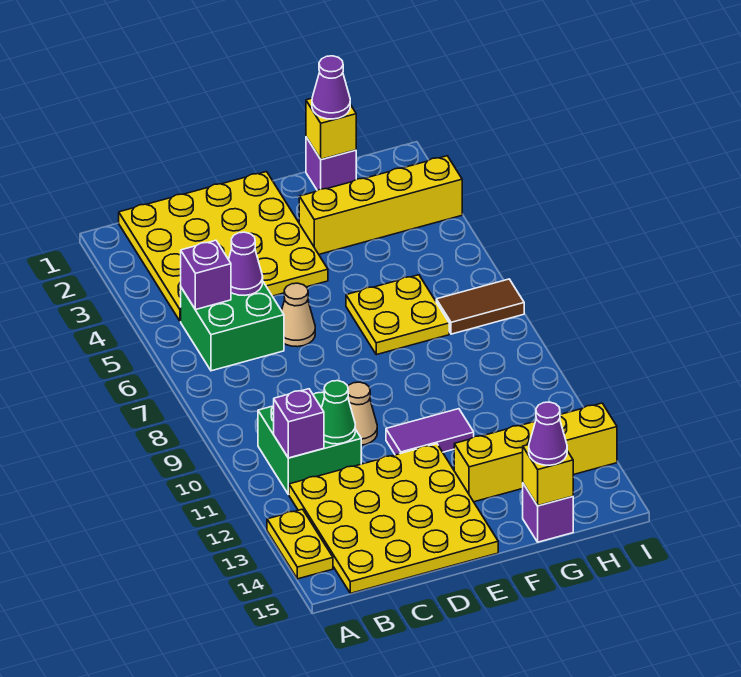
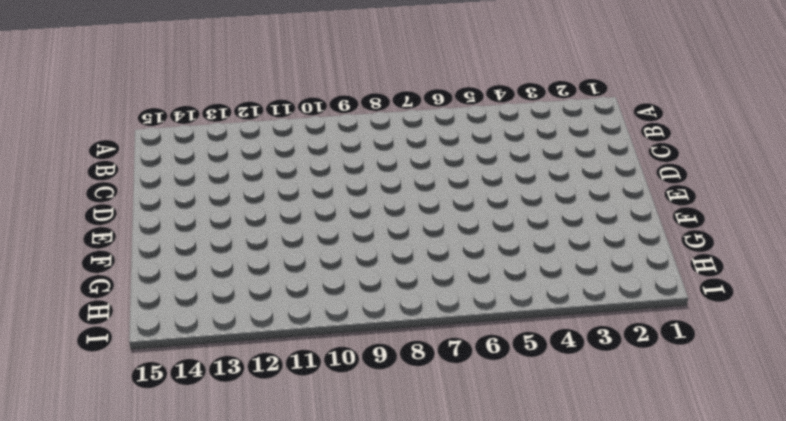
none -> yellow 1x2 plate [267,509,333,579]
none -> yellow 4x4 plate [119,172,328,321]
none -> green 2x2 brick [181,282,284,371]

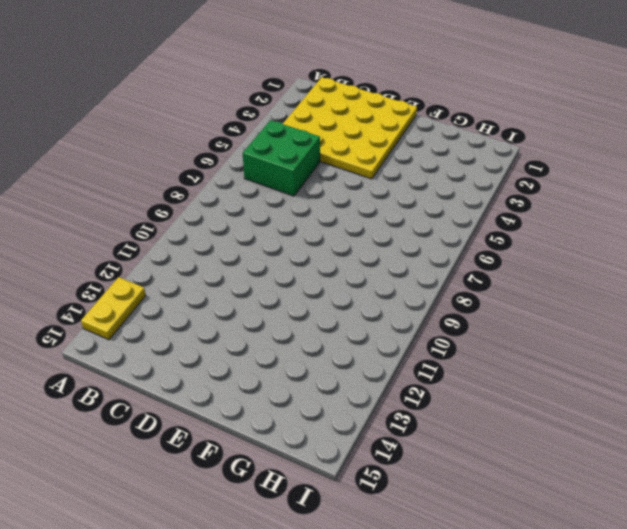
none -> green 2x2 brick [258,392,361,494]
none -> yellow 4x4 plate [289,444,498,593]
none -> tan 1x1 cone [282,283,315,347]

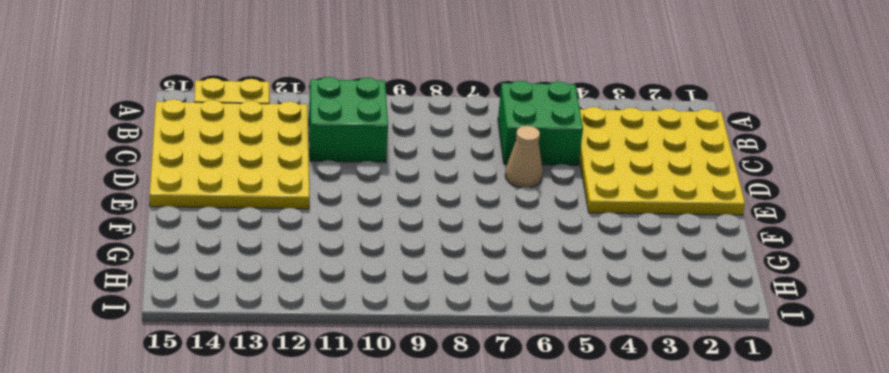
none -> tan 1x1 cone [348,382,377,445]
none -> purple 1x2 tile [386,409,474,455]
none -> yellow 1x4 brick [299,156,462,254]

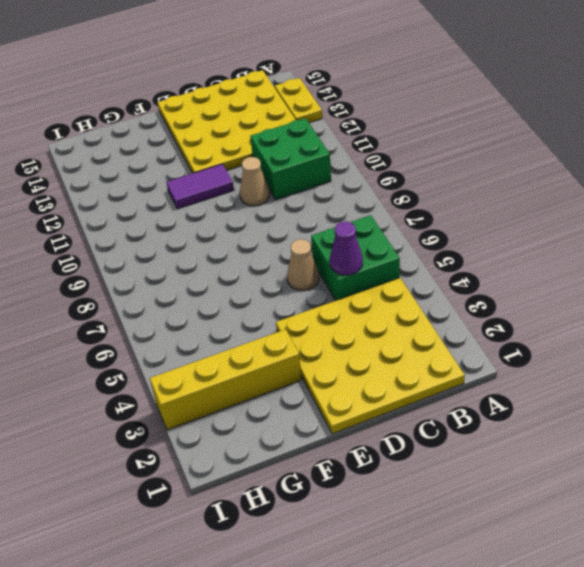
none -> yellow 2x2 plate [346,275,449,355]
none -> yellow 1x4 brick [454,403,617,502]
none -> purple 1x1 brick [306,137,356,190]

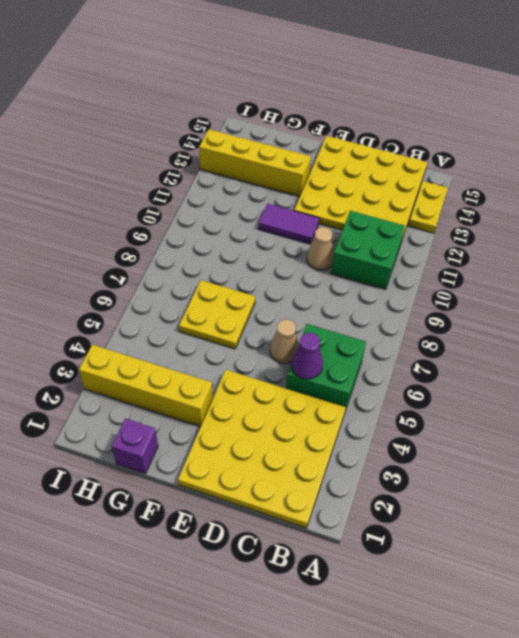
none -> purple 1x1 brick [523,484,573,542]
none -> brown 1x2 tile [436,279,524,334]
none -> purple 1x1 brick [181,240,231,310]

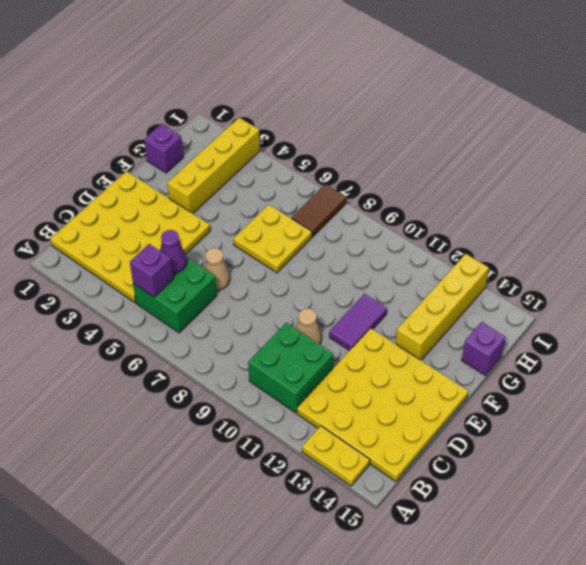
none -> purple 1x1 brick [274,389,324,458]
none -> green 1x1 cone [322,381,355,444]
none -> yellow 1x1 brick [306,98,356,159]

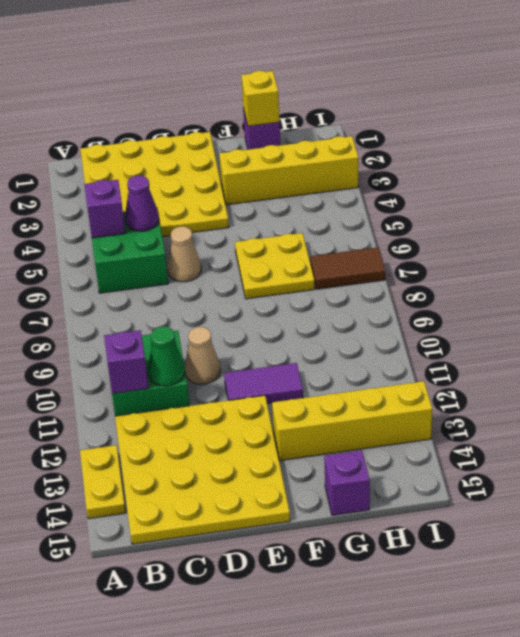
none -> yellow 1x1 brick [523,445,573,506]
none -> purple 1x1 cone [312,56,350,119]
none -> purple 1x1 cone [529,402,567,465]

